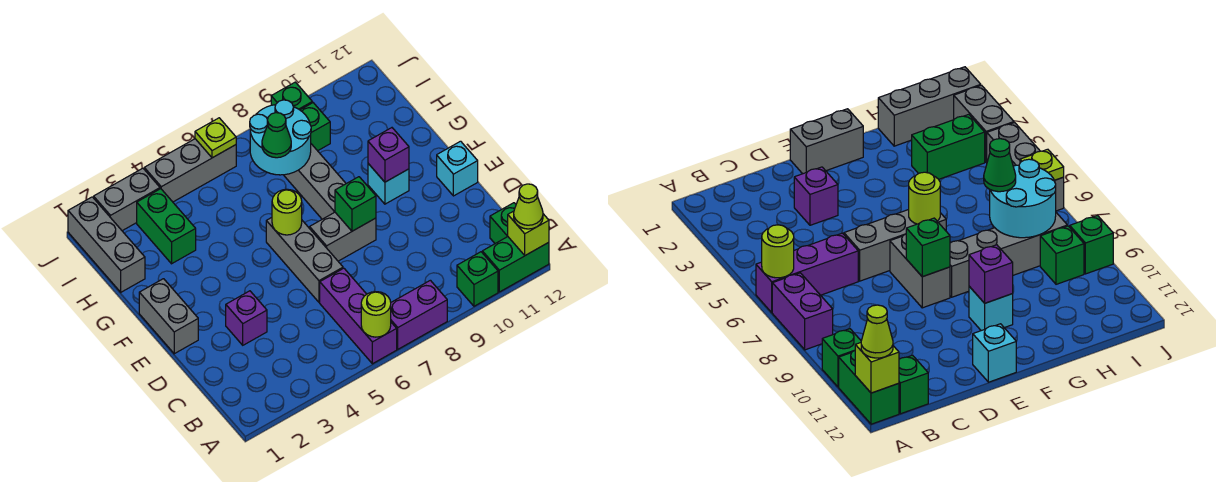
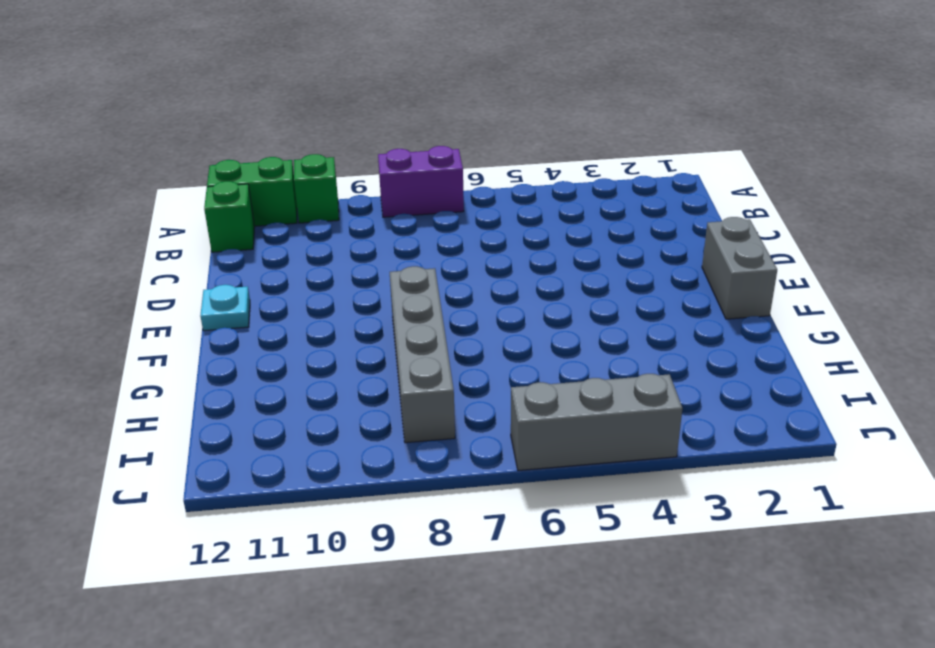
cyan 1x1 plate [200,285,250,331] -> cyan 1x1 brick [437,141,478,196]
none -> purple 1x3 brick [320,268,397,364]
none -> purple 1x1 brick [226,291,267,345]
none -> grey 1x3 brick [266,218,343,302]

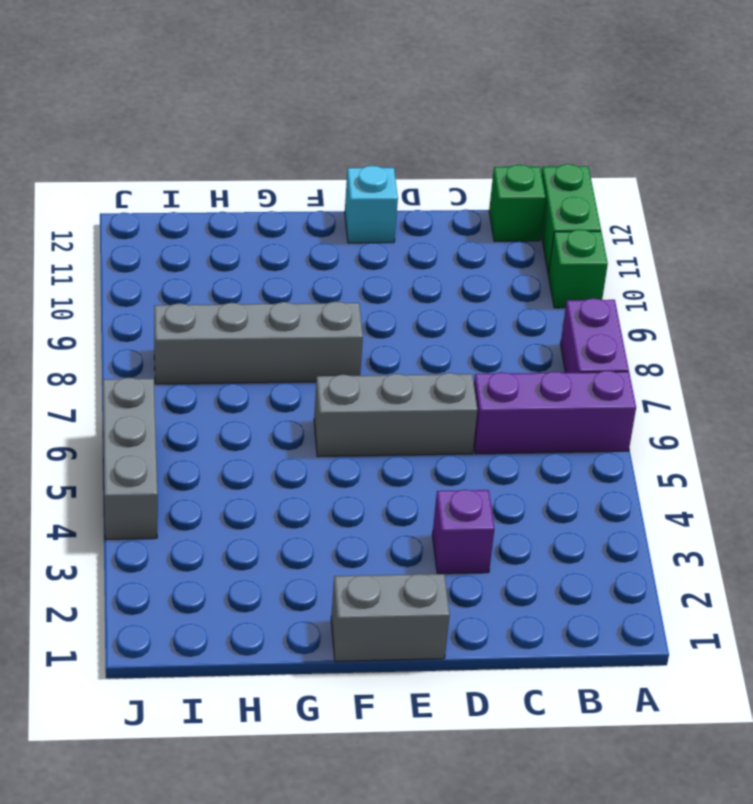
none -> grey 1x2 brick [310,212,376,261]
none -> cyan 1x1 brick [368,164,409,204]
none -> grey 1x3 brick [68,197,145,292]

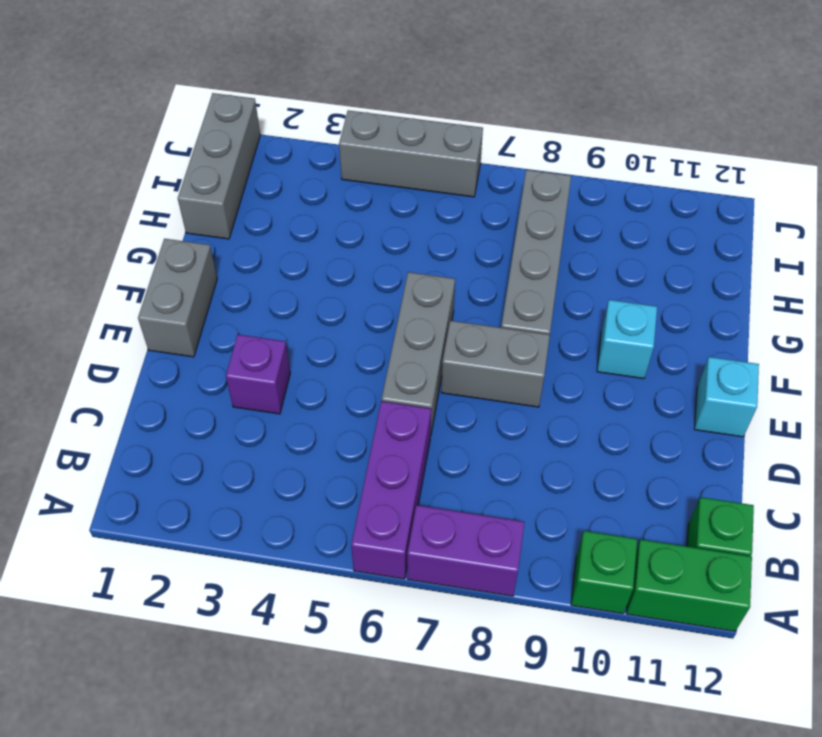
none -> green 1x2 brick [137,189,196,264]
none -> green 1x1 brick [300,103,330,151]
none -> grey 1x2 brick [94,168,160,231]

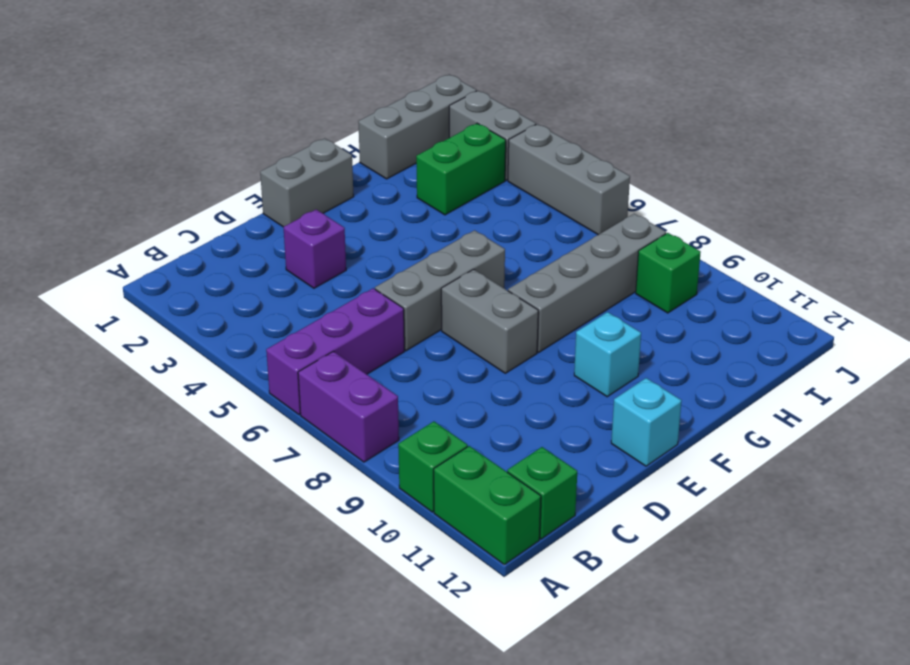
none -> green 1x1 brick [271,82,312,110]
none -> lime 1x1 round brick [361,292,391,337]
none -> lime 1x1 brick [508,211,549,255]

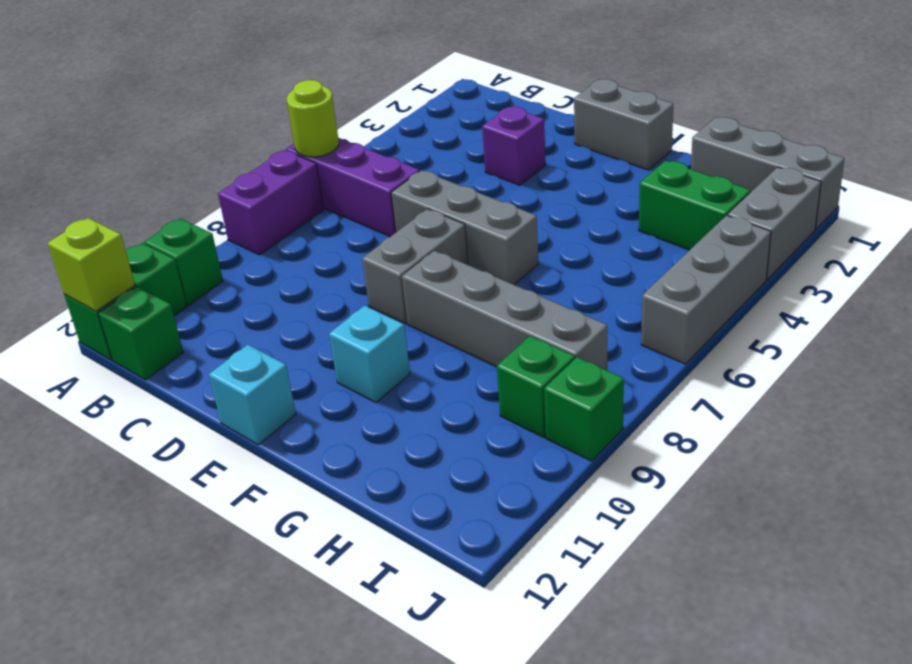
none -> green 1x1 brick [335,177,376,231]
none -> lime 1x1 round brick [272,189,302,235]
none -> purple 1x1 brick [368,128,409,182]

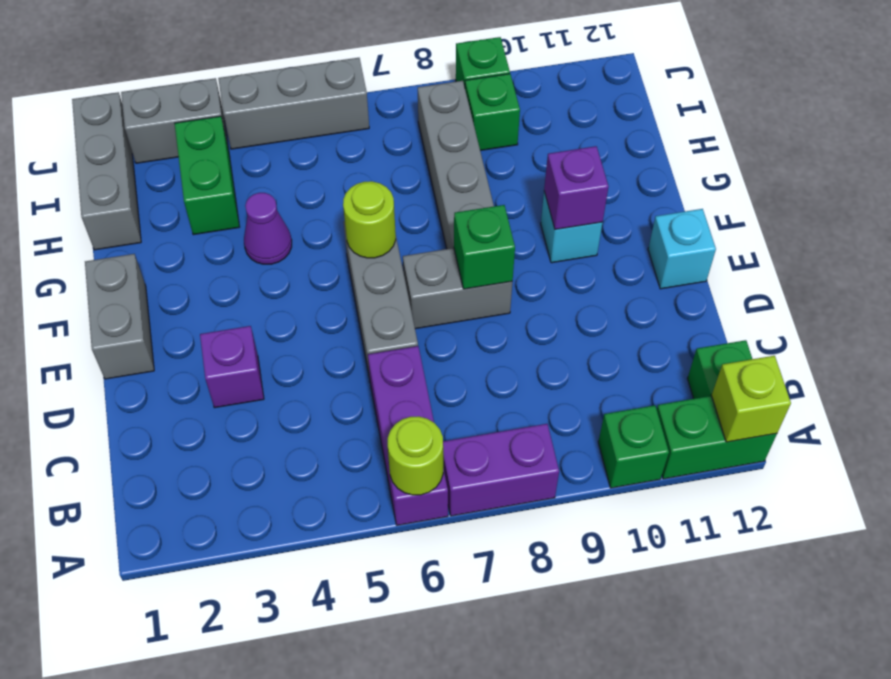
purple 1x1 cone [244,193,292,264] -> none
none -> cyan 2x2 round brick [250,100,311,175]
none -> lime 1x1 plate [195,118,236,158]
none -> lime 1x1 cone [514,184,543,229]

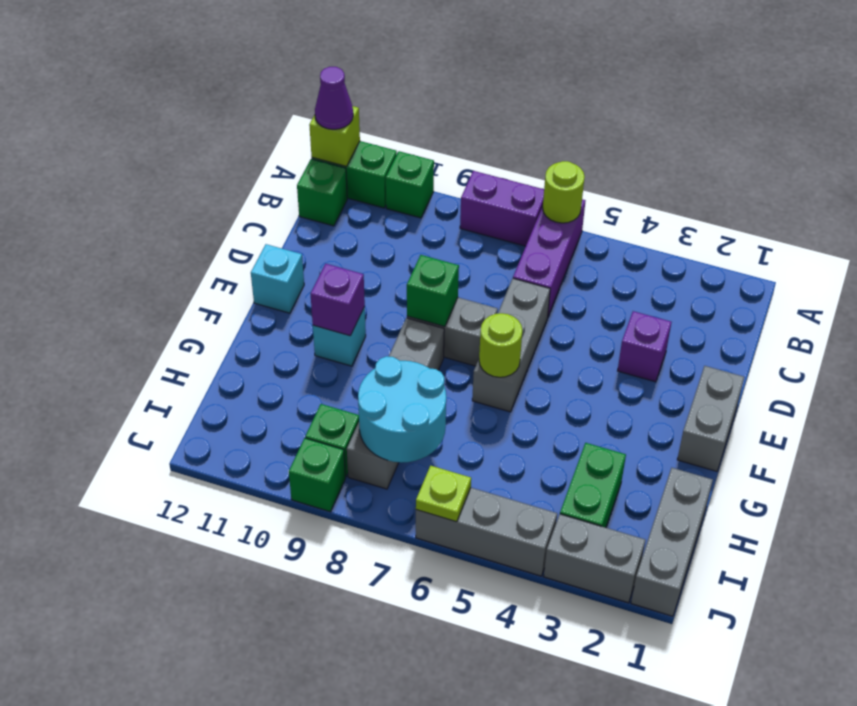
purple 1x1 cone [315,67,353,129] -> lime 1x1 cone [514,184,543,229]
none -> green 1x1 cone [262,113,291,158]

